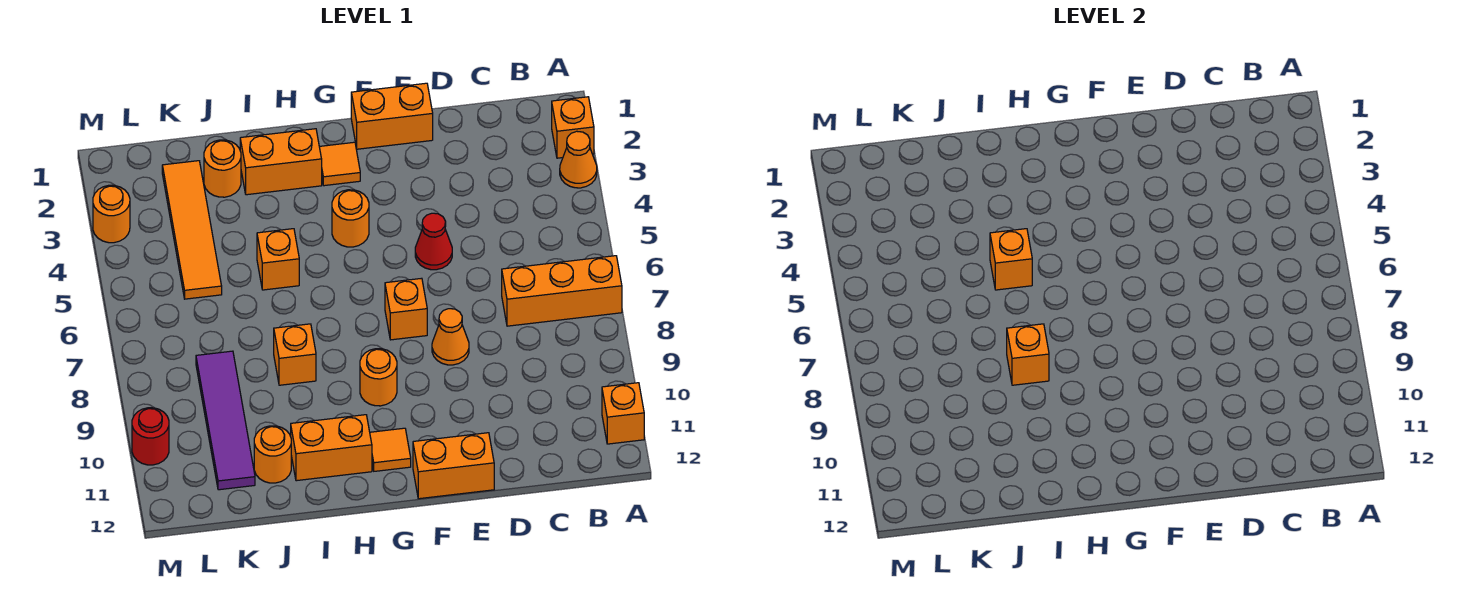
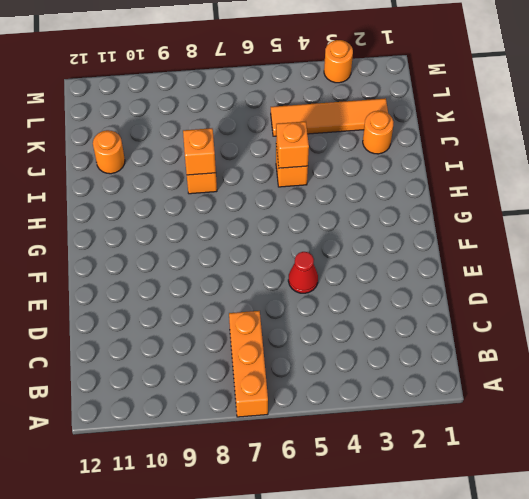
none -> orange 1x1 brick [552,97,594,158]
none -> orange 1x1 cone [560,131,597,188]
none -> orange 1x1 brick [602,383,644,444]

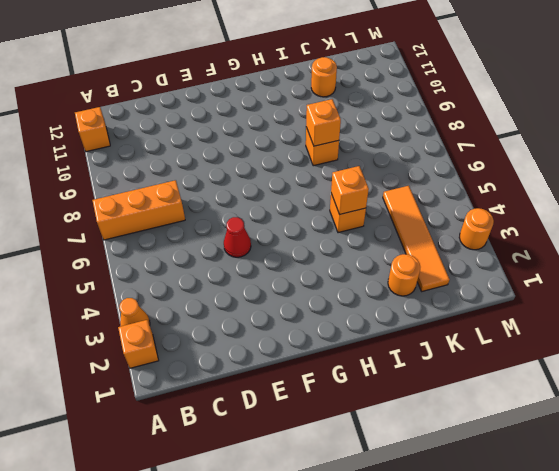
none -> orange 1x2 brick [351,83,433,149]
none -> orange 1x1 cone [432,309,469,365]
none -> orange 1x2 brick [413,433,494,499]

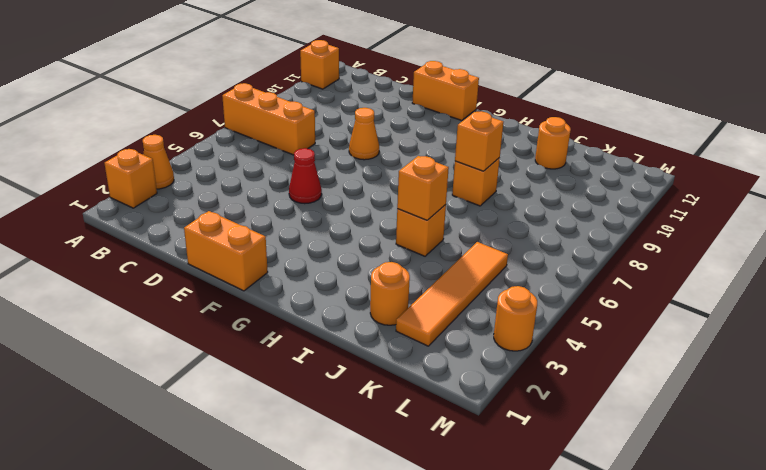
none -> orange 1x1 brick [385,278,427,340]
none -> orange 1x1 tile [319,142,360,186]
none -> orange 1x1 round brick [332,190,369,247]

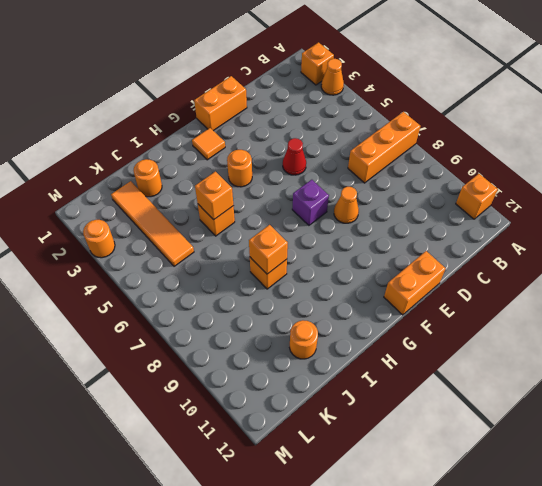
purple 1x1 brick [292,180,329,225] -> orange 1x1 brick [385,278,427,340]
none -> orange 1x1 round brick [360,349,397,406]
none -> orange 1x1 tile [370,428,411,471]
none -> orange 1x2 brick [240,129,322,195]

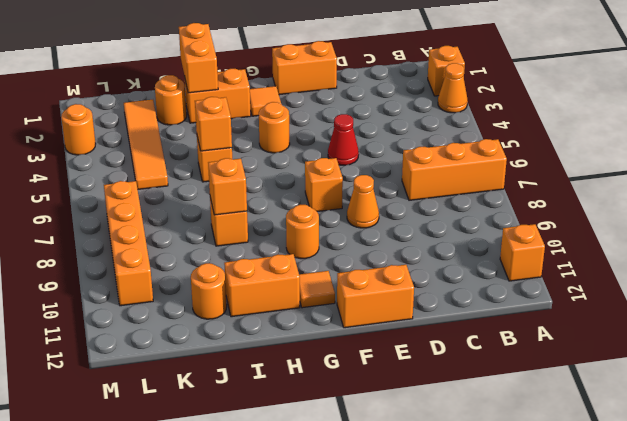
orange 1x2 brick [179,23,218,93] -> none
orange 1x4 brick [104,181,153,306] -> none
none -> purple 1x4 tile [196,351,255,490]
none -> red 1x1 round brick [132,408,169,465]

